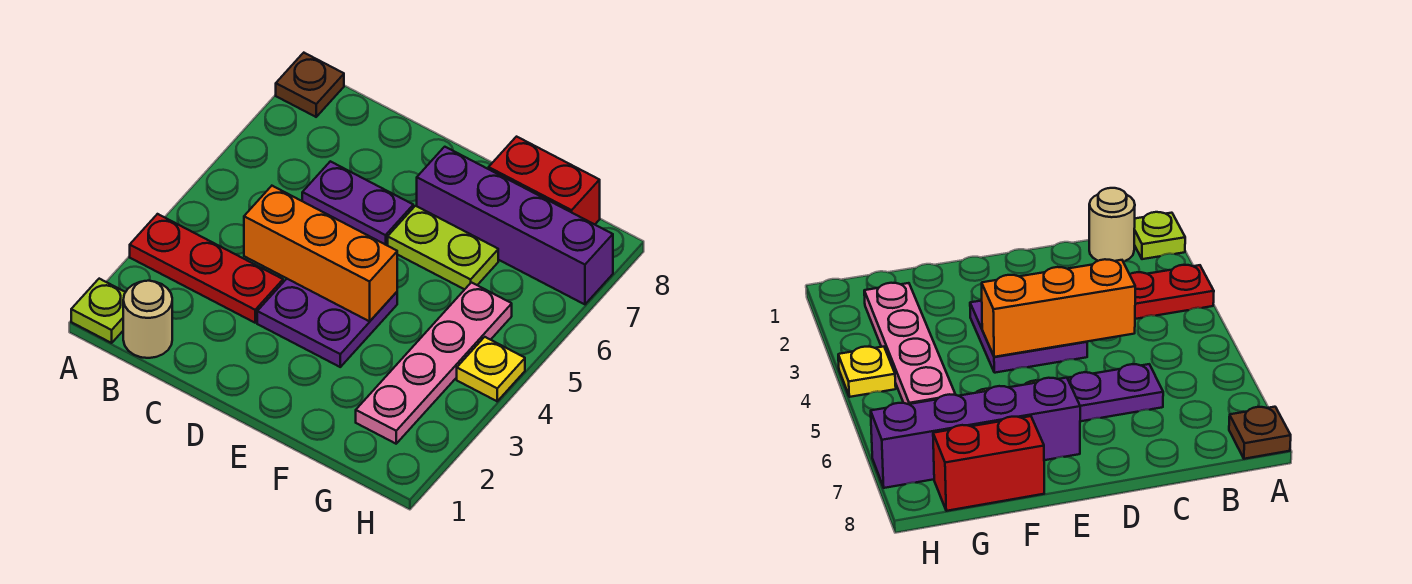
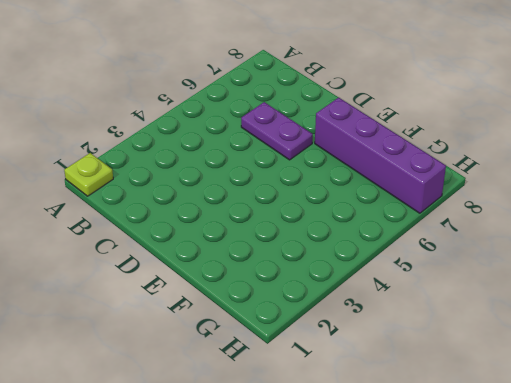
none -> red 1x3 plate [130,214,283,323]
none -> brown 1x1 plate [276,53,344,117]
none -> tan 1x1 round brick [123,281,172,358]

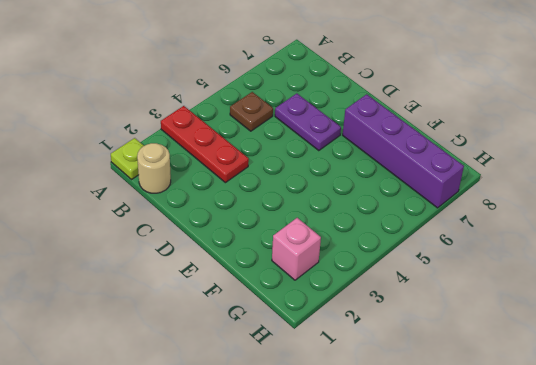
brown 1x1 plate [230,92,273,131] -> brown 1x1 plate moved to [276,53,344,117]
pink 1x1 brick [272,218,321,280] -> pink 1x4 plate [356,282,512,444]
none -> purple 2x2 plate [257,279,397,367]
none -> lime 1x2 plate [388,206,498,289]
none -> red 1x2 brick [489,137,600,224]

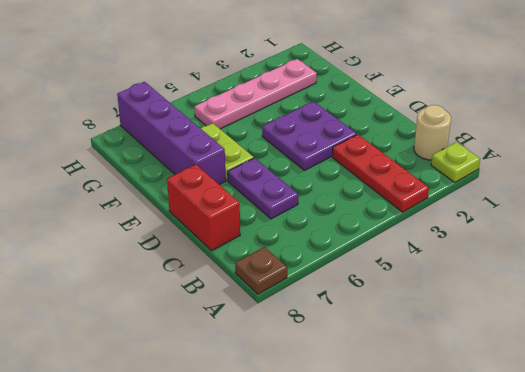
red 1x2 brick [167,165,240,251] -> red 1x2 brick moved to [489,137,600,224]
none -> yellow 1x1 plate [457,337,525,401]
none -> orange 1x3 brick [244,186,397,321]

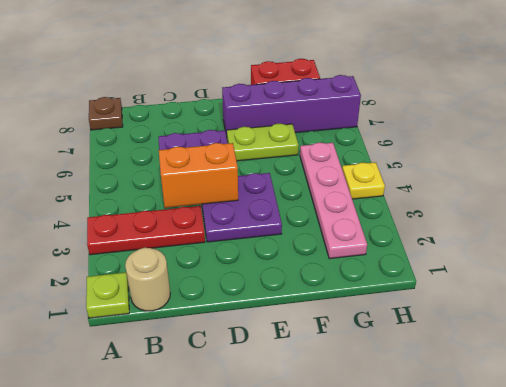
orange 1x2 brick [159,143,238,208] -> orange 1x3 brick [244,186,397,321]

